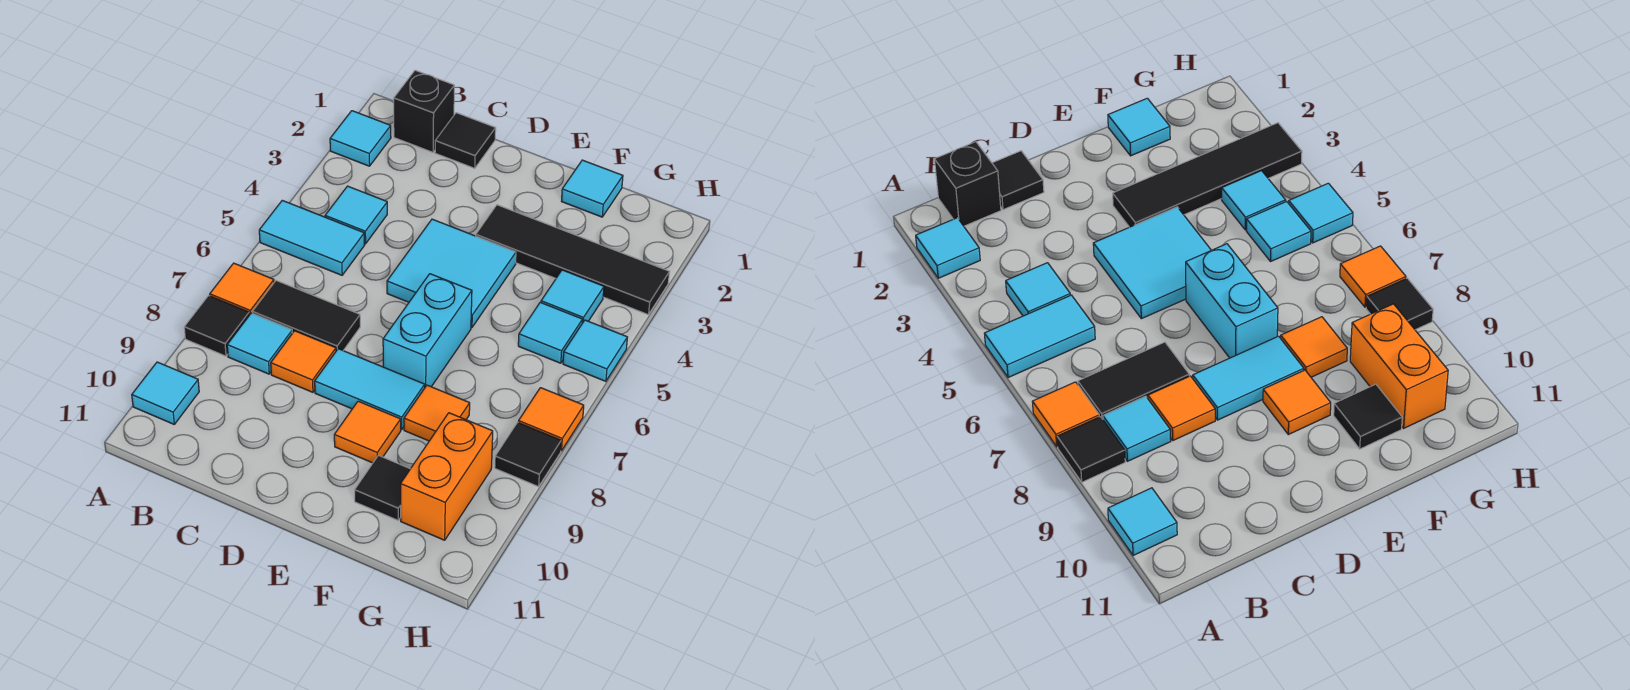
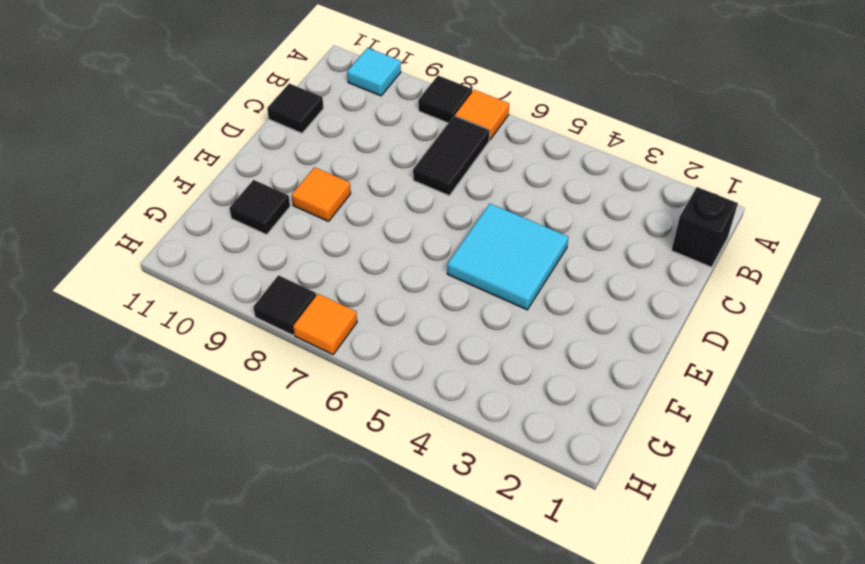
black 1x1 tile [267,83,324,133] -> black 1x1 tile moved to [435,113,496,168]
none -> cyan 1x1 tile [330,111,391,166]
none -> cyan 1x2 tile [259,200,365,275]
none -> cyan 1x1 tile [325,186,387,244]

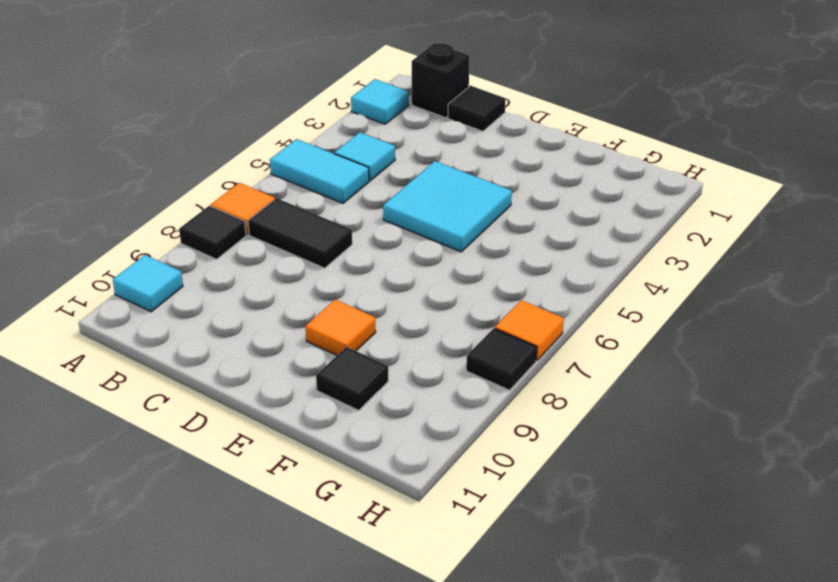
none -> cyan 1x1 tile [227,313,292,374]
none -> orange 1x1 tile [271,331,336,392]
none -> cyan 1x2 tile [315,349,425,429]

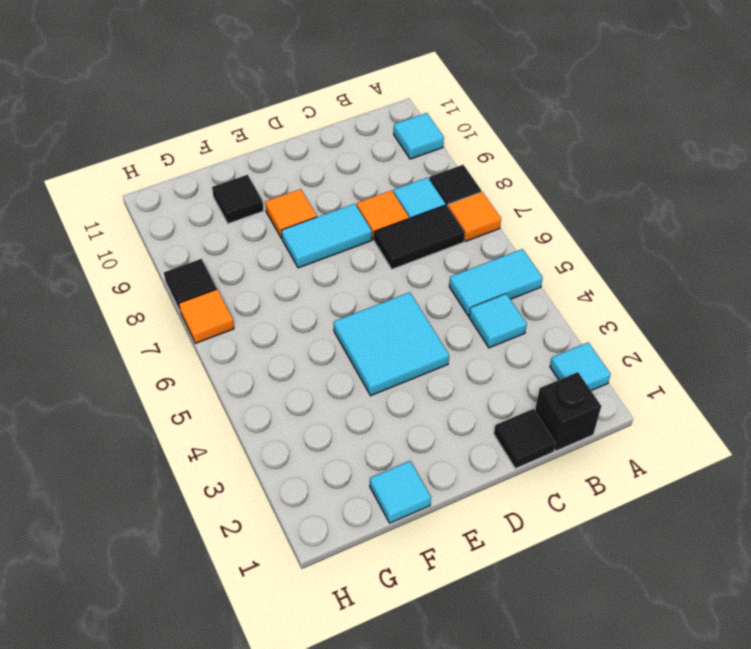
none -> black 1x4 tile [476,205,669,315]
none -> cyan 1x2 brick [383,274,472,387]
none -> orange 1x1 tile [404,385,470,441]

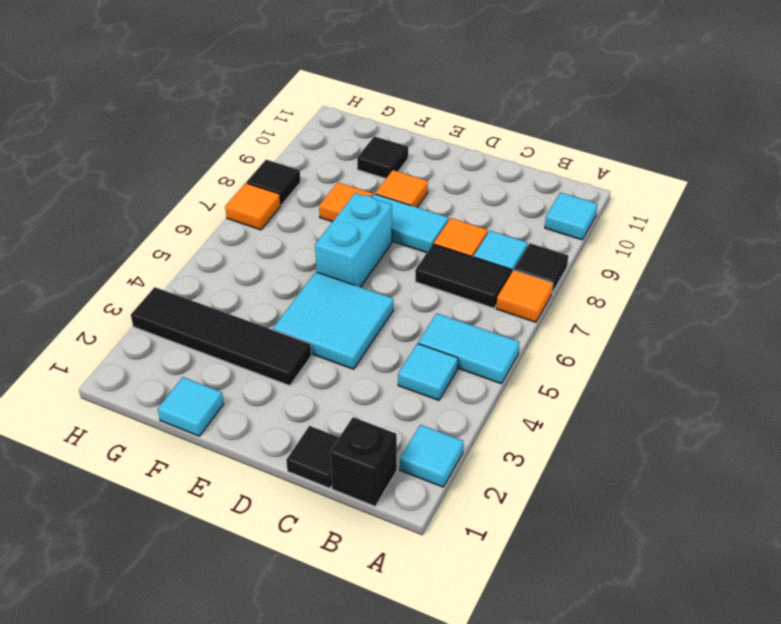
none -> cyan 1x1 tile [541,270,604,323]
none -> cyan 1x1 tile [518,302,582,363]
none -> orange 1x2 brick [401,413,493,540]

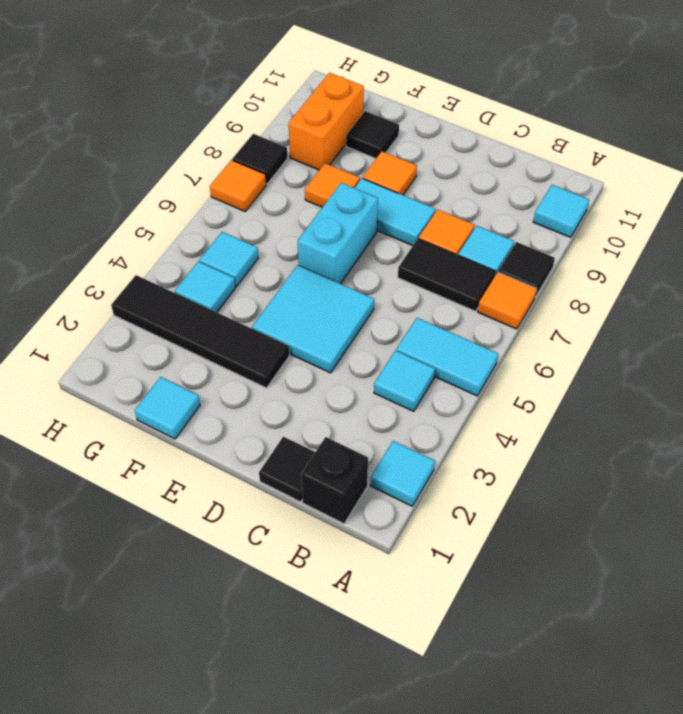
none -> cyan 1x1 tile [563,320,627,381]

